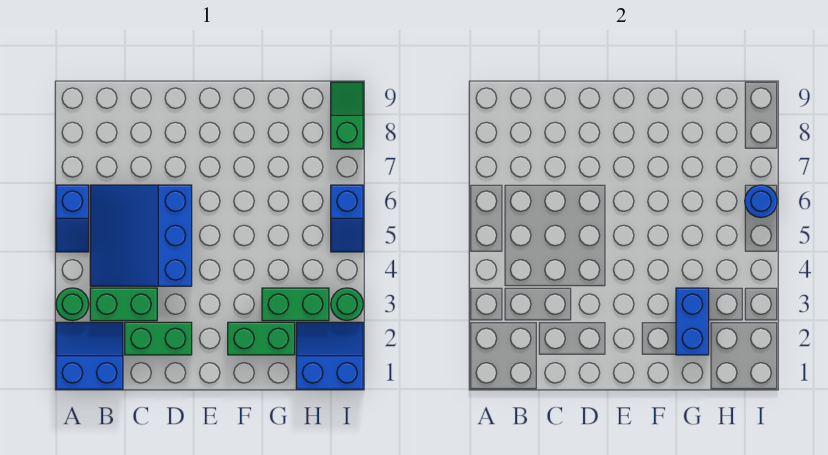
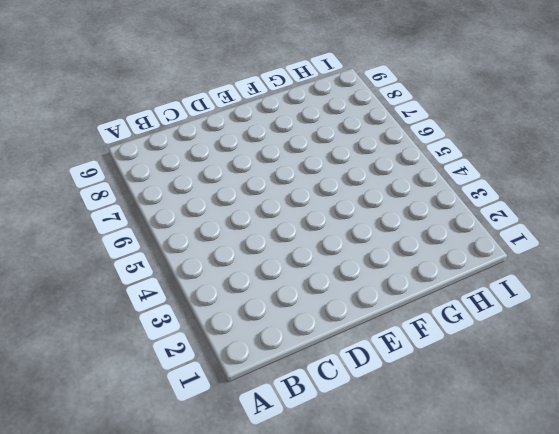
none -> blue 2x2 slope [56,322,123,389]
none -> green 1x1 round brick [56,288,89,321]
none -> blue 1x2 slope [56,185,89,252]

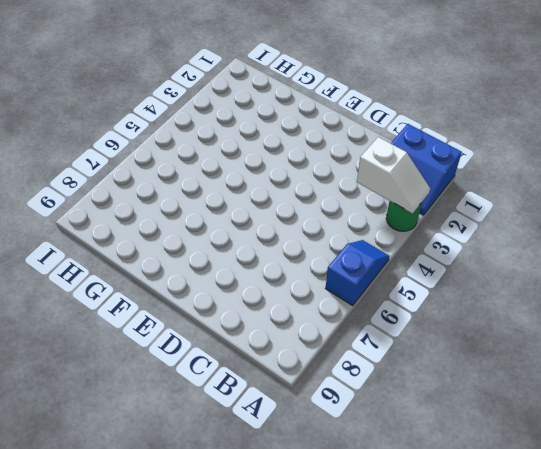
white 1x2 slope [357,137,430,213] -> none
none -> green 1x2 brick [90,288,157,321]
none -> blue 3x3 slope [90,185,192,286]
none -> green 1x2 brick [125,322,192,355]

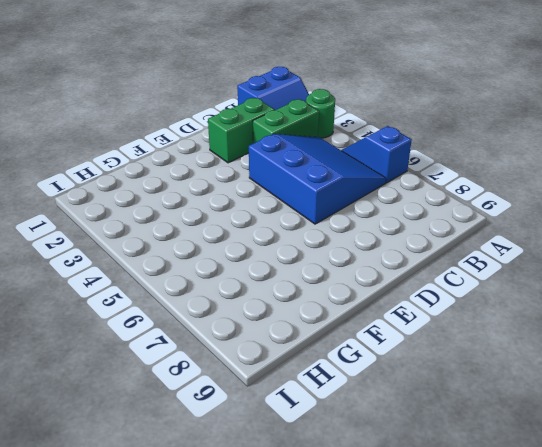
none -> green 1x2 brick [228,322,295,355]
none -> green 1x2 brick [262,288,329,321]
none -> blue 2x2 slope [296,322,363,389]

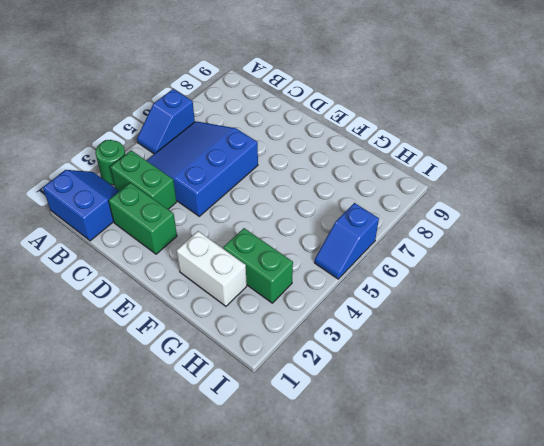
white 1x2 brick [177,231,247,306] -> green 1x2 brick [228,322,295,355]
none -> blue 2x2 slope [296,322,363,389]
none -> green 1x1 round brick [331,288,363,320]
none -> green 1x2 slope [331,82,363,149]

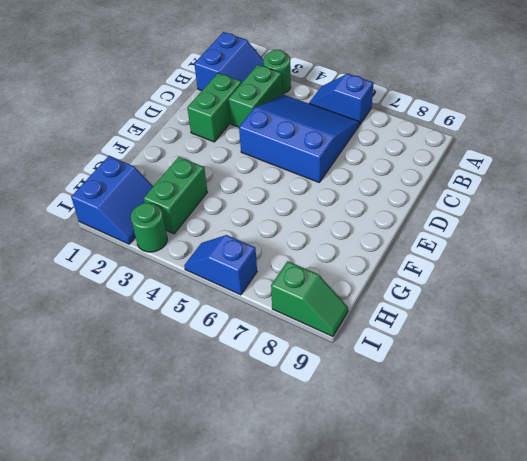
none -> green 1x2 brick [228,322,295,355]
none -> blue 1x2 brick [676,288,709,355]
none -> blue 1x1 round brick [745,185,777,218]

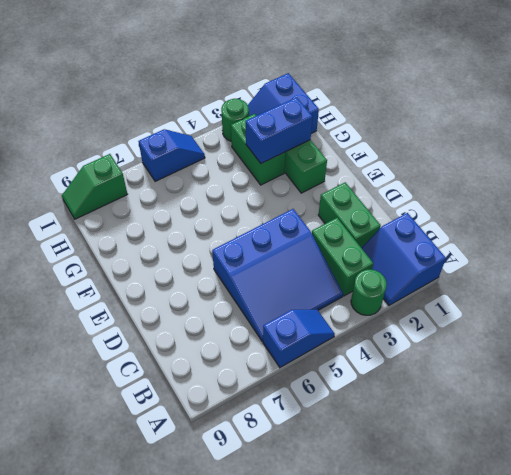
none -> blue 1x1 round brick [745,185,777,218]

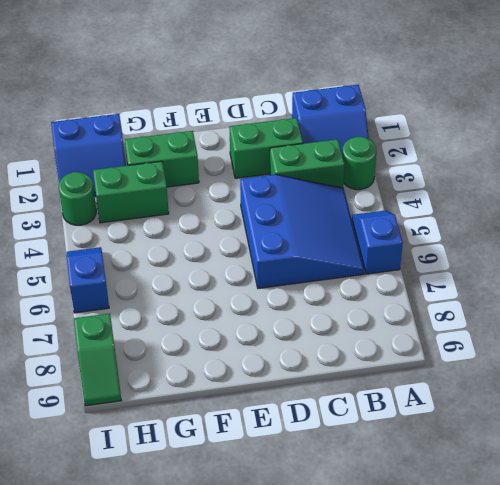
none -> blue 1x2 brick [676,288,709,355]
none -> blue 1x1 round brick [745,185,777,218]

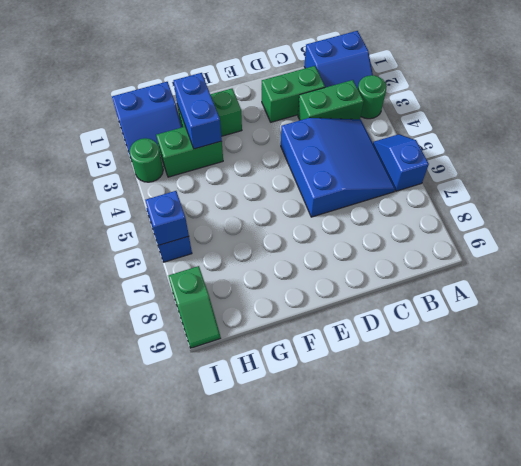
blue 1x1 brick [145,191,189,245] -> blue 1x1 round brick [745,185,777,218]

